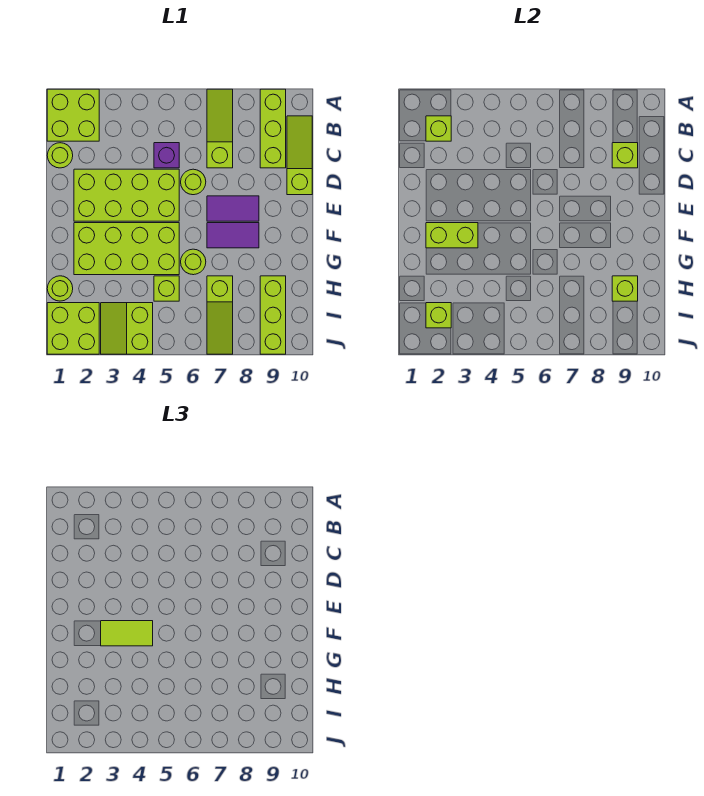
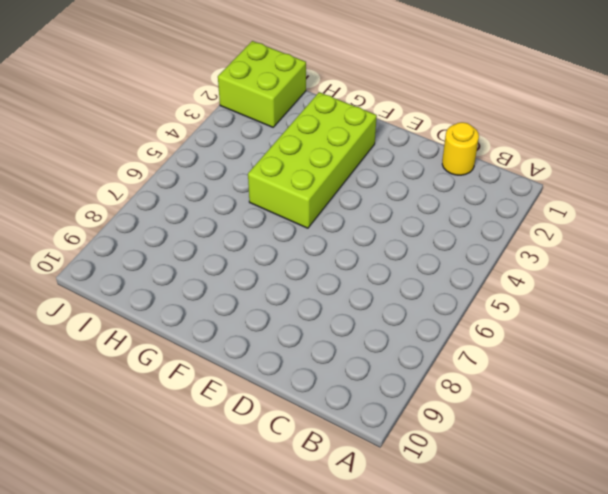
yellow 1x1 round brick [442,122,479,175] -> lime 1x1 round brick [47,143,73,168]
none -> lime 2x2 brick [47,89,99,141]
none -> lime 1x3 slope [207,89,233,168]
none -> lime 1x3 brick [260,89,286,168]

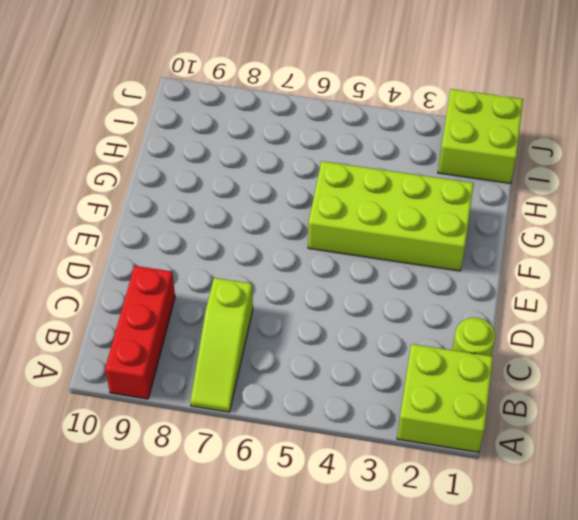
red 1x3 brick [105,266,175,399] -> lime 1x3 brick [260,89,286,168]
none -> lime 1x3 slope [287,116,312,195]
none -> purple 1x1 brick [154,143,179,168]
none -> lime 2x4 brick [74,169,179,221]

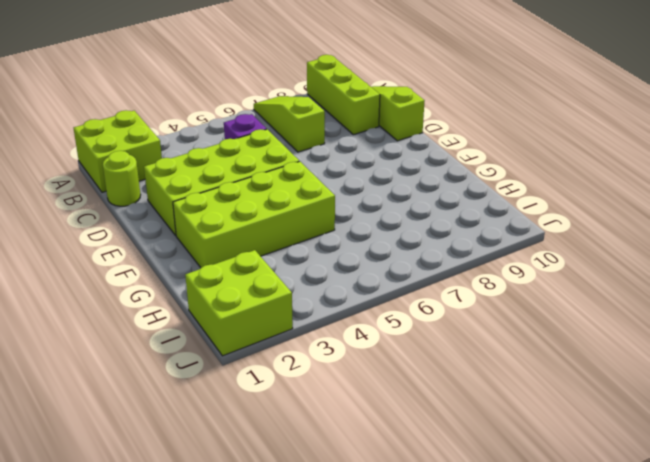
none -> lime 1x1 round brick [181,169,206,195]
none -> purple 1x2 tile [207,196,259,221]
none -> purple 1x2 tile [207,223,259,248]

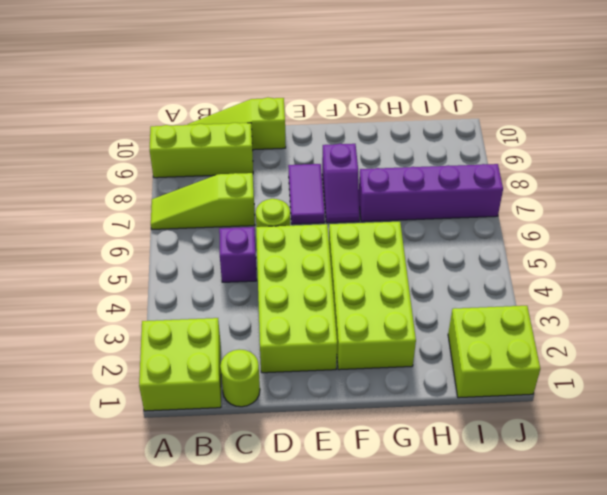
purple 1x2 slope [322,144,360,223] -> purple 1x2 tile [207,223,259,248]
purple 1x4 brick [359,164,503,222] -> lime 1x3 slope [207,276,233,354]
none -> lime 1x1 round brick [181,249,206,275]
none -> lime 1x1 round brick [47,276,73,301]
none -> lime 1x1 brick [154,276,179,301]

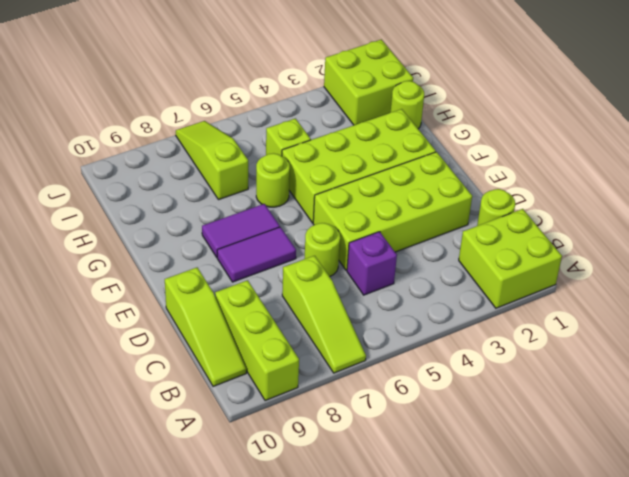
none -> lime 1x3 brick [260,276,286,354]
none -> lime 2x2 slope [101,303,153,354]
none -> lime 1x1 brick [426,116,451,141]

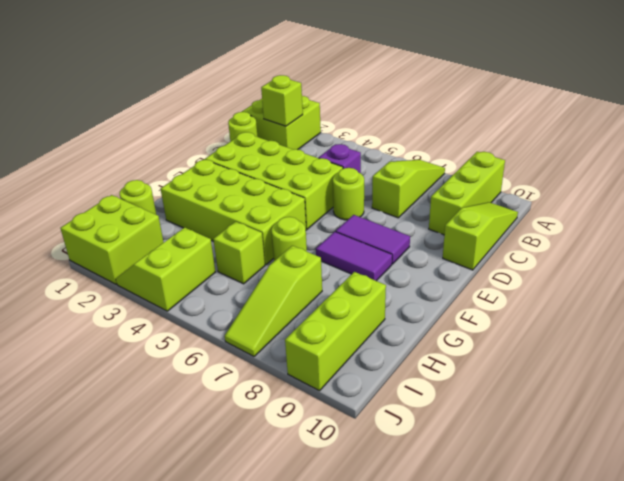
none -> lime 1x1 brick [612,143,638,168]
none -> lime 1x2 brick [426,223,478,248]
none -> lime 1x1 brick [612,276,638,301]

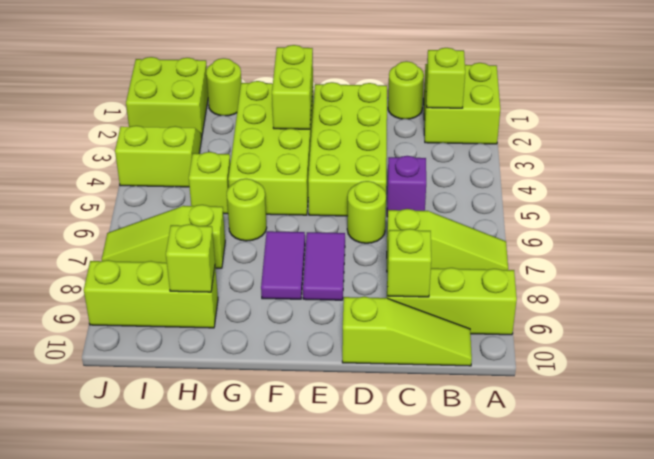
none -> lime 1x1 brick [426,303,451,328]
none -> lime 1x2 tile [101,621,153,646]

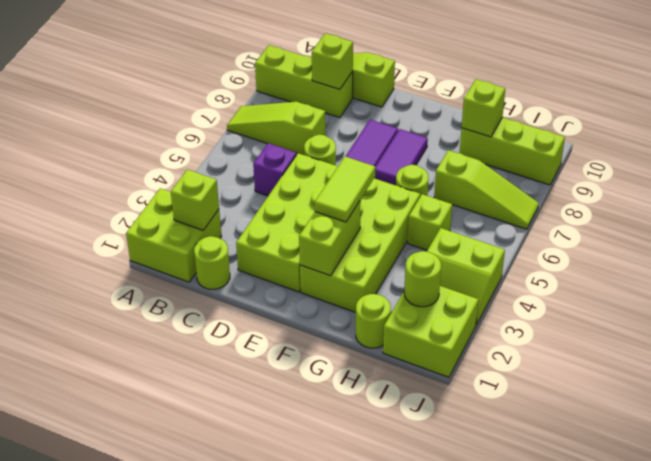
lime 1x1 round brick [404,251,441,307] -> lime 1x1 brick [426,303,451,328]

